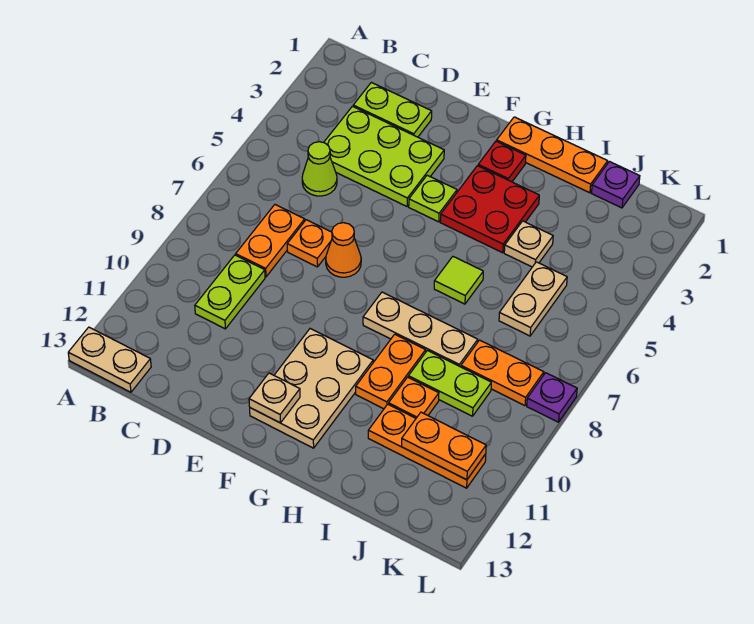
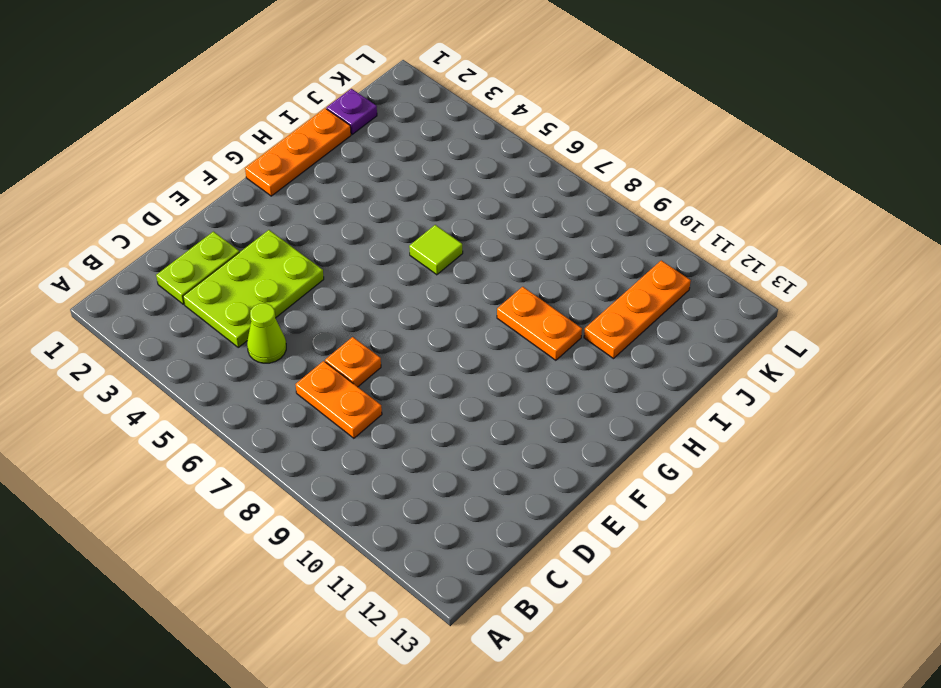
none -> tan 1x2 plate [68,327,151,392]
none -> lime 1x2 plate [195,255,265,329]
none -> orange 1x1 cone [326,223,361,277]

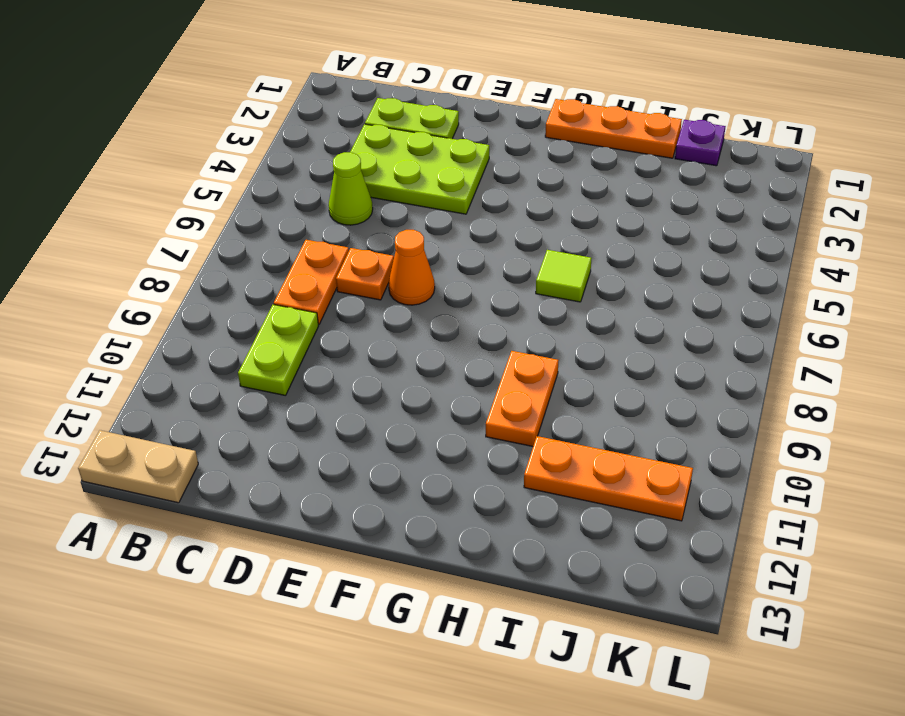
none -> lime 1x1 plate [409,175,457,222]
none -> tan 2x3 plate [250,329,373,448]
none -> red 1x1 plate [478,141,526,182]

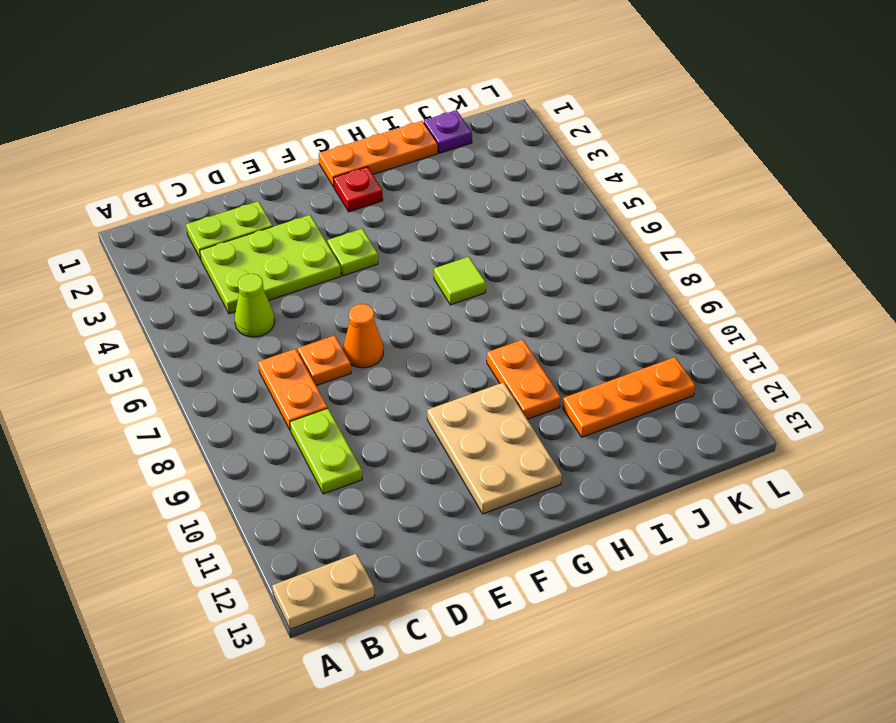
none -> red 2x2 plate [440,166,539,253]
none -> tan 1x3 plate [363,292,478,367]
none -> tan 1x1 plate [504,221,553,267]

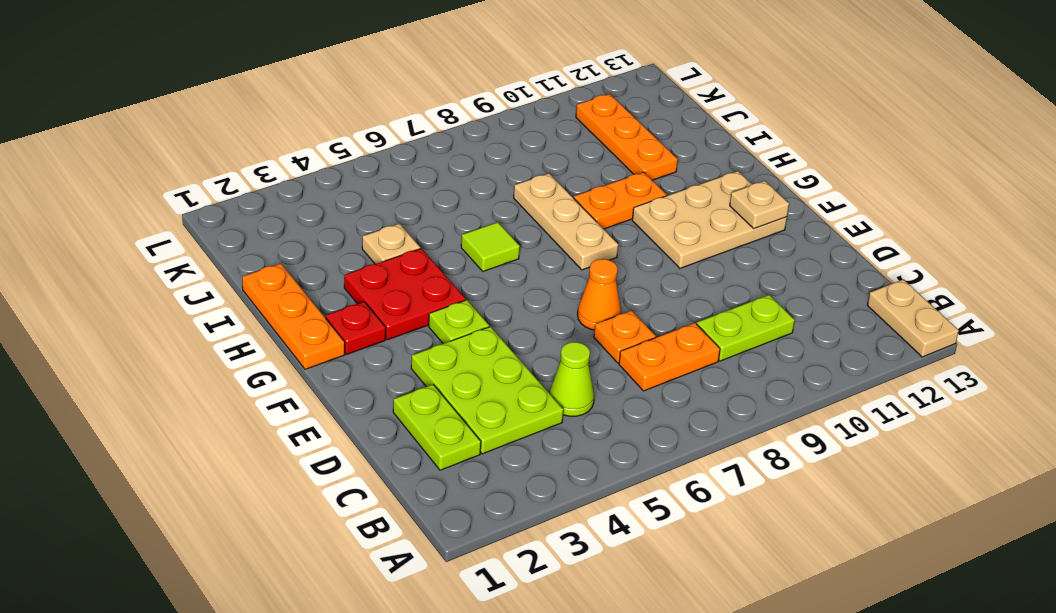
none -> lime 1x2 plate [408,350,491,416]
none -> orange 1x1 plate [389,377,439,418]
none -> purple 1x1 plate [592,162,640,208]

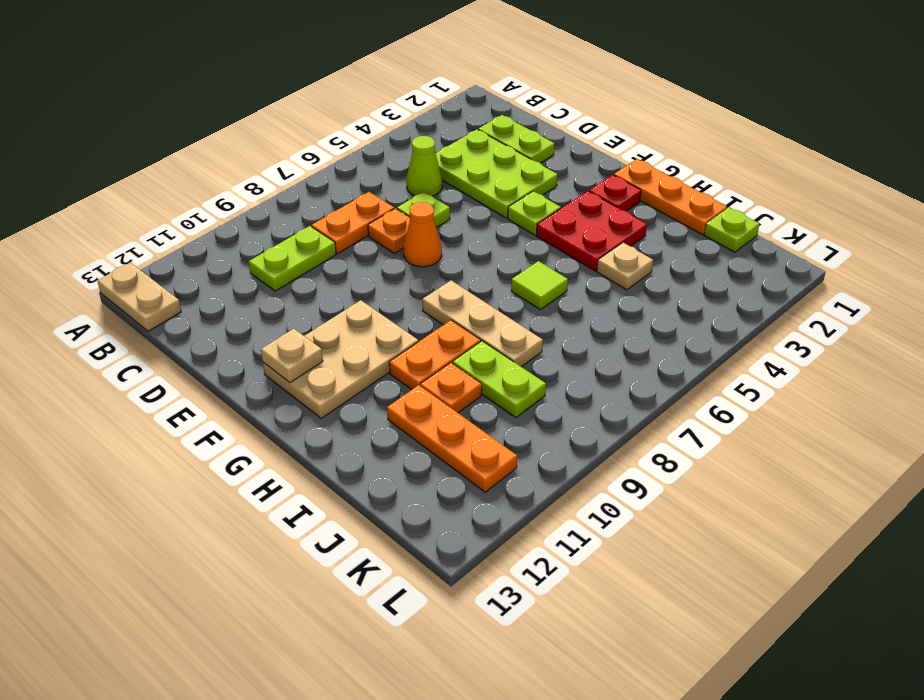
lime 1x1 plate [397,192,450,228] -> none
lime 1x1 plate [704,207,759,252] -> purple 1x1 plate [592,162,640,208]
none -> tan 1x2 plate [499,262,567,336]
none -> orange 1x2 plate [461,340,544,406]
none -> purple 1x1 plate [527,373,577,422]

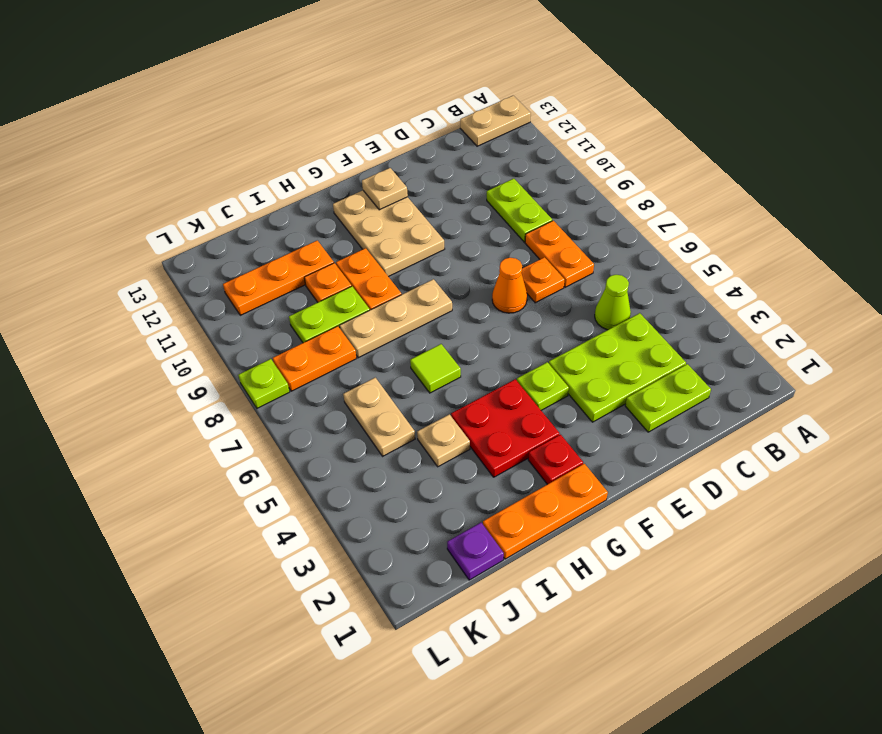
lime 1x1 plate [239,359,290,408] -> purple 1x1 plate [527,373,577,422]
none -> orange 1x2 plate [402,412,486,480]

